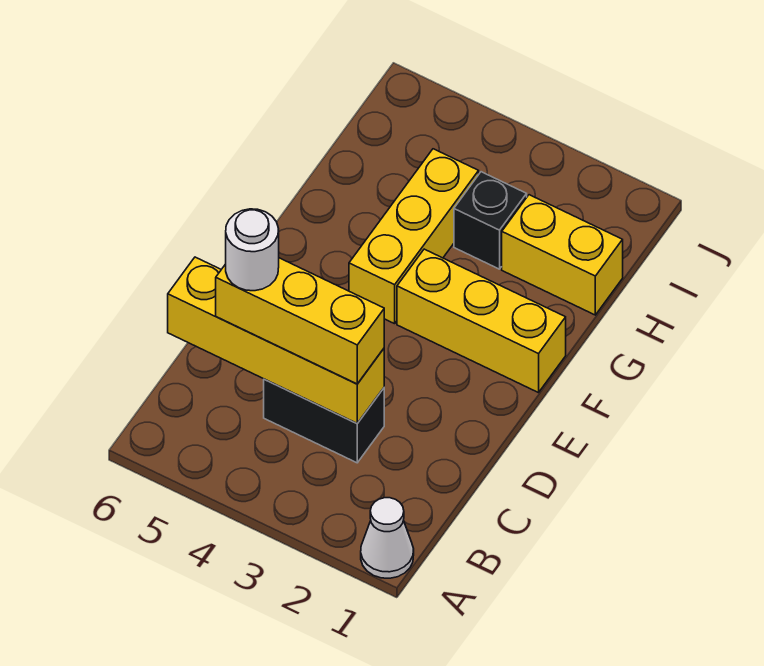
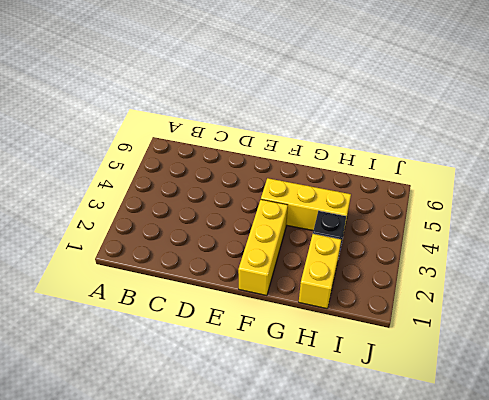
none -> white 1x1 cone [361,498,414,578]
none -> black 1x2 brick [264,379,384,463]

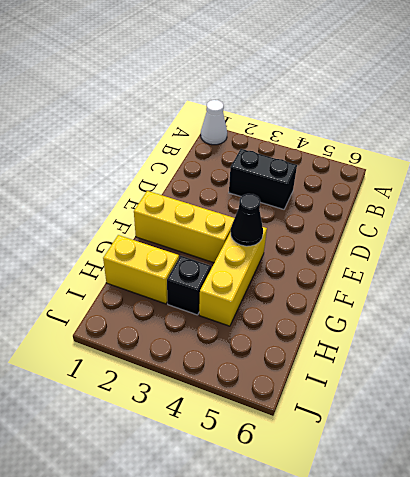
black 1x1 cone [231,194,263,246] -> none
none -> yellow 1x4 brick [168,257,384,423]
none -> yellow 1x3 brick [216,258,384,384]

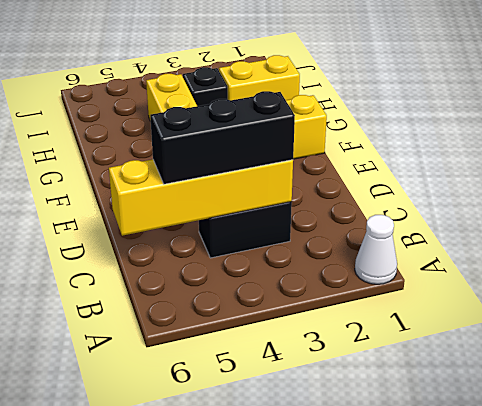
black 1x3 brick [150,91,295,184] -> yellow 1x3 brick [216,258,384,384]
none -> white 1x1 round brick [226,209,279,291]

